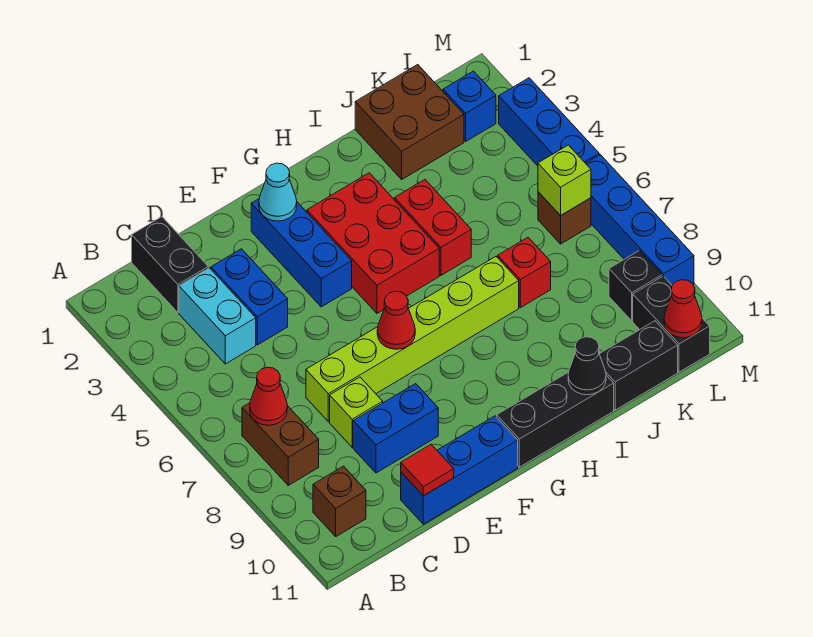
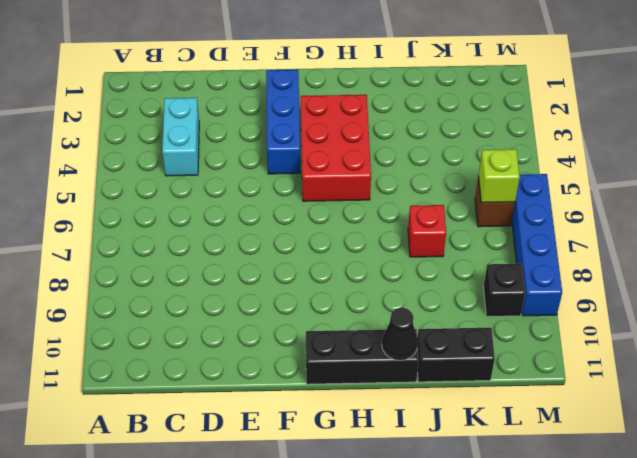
none -> brown 1x2 brick [242,403,319,485]
none -> brown 1x1 brick [313,466,366,536]
none -> black 1x2 brick [132,217,208,313]

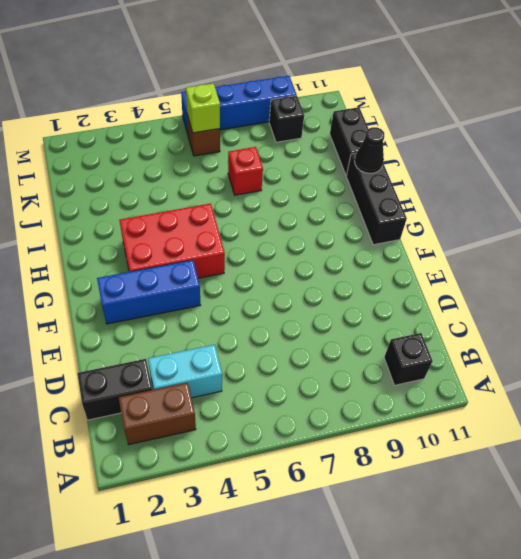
brown 1x2 brick [119,383,196,445] -> brown 1x2 brick moved to [242,403,319,485]
black 1x1 brick [384,333,432,385] -> brown 1x1 brick [313,466,366,536]
none -> blue 1x2 brick [211,249,288,345]
none -> lime 1x6 brick [306,257,519,422]
none -> lime 1x1 brick [330,377,383,447]

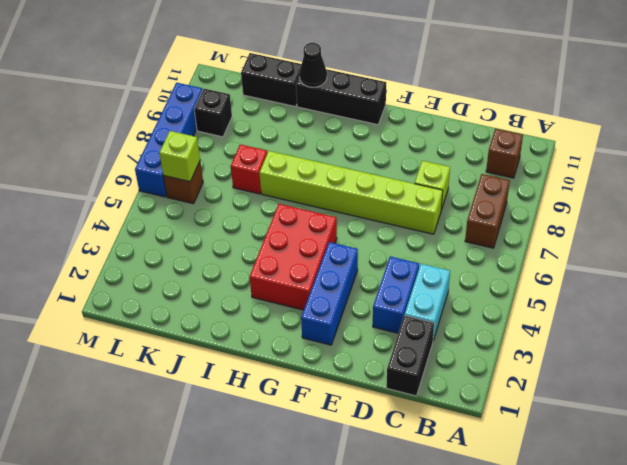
none -> blue 1x2 brick [353,384,438,473]
none -> blue 1x3 brick [401,416,518,524]
none -> red 1x2 brick [395,180,471,275]

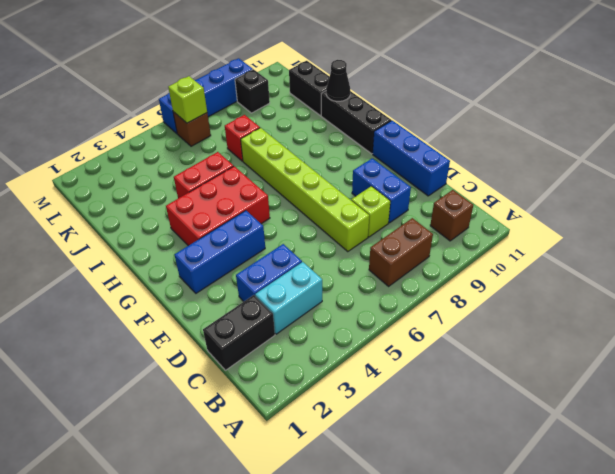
none -> brown 2x2 brick [355,65,464,179]
none -> blue 1x1 brick [443,71,496,141]
none -> black 1x2 brick [633,276,710,372]

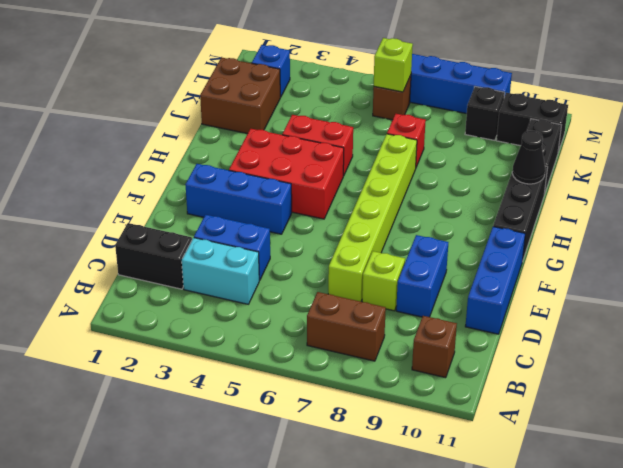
none -> blue 1x3 brick [499,78,599,166]
none -> red 1x1 cone [250,367,287,425]
none -> red 1x1 tile [401,445,454,496]

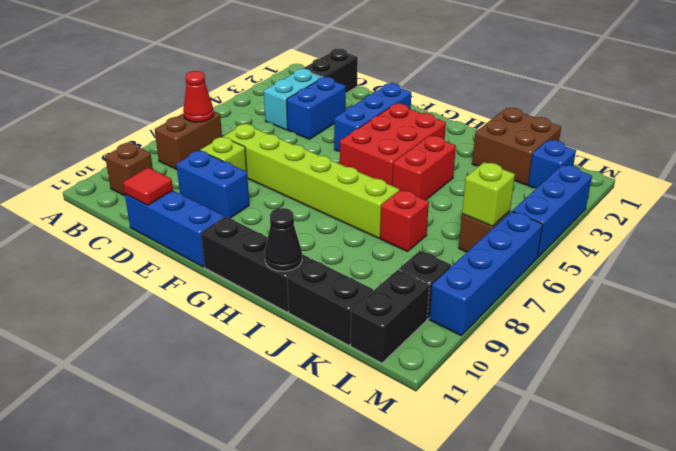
none -> cyan 1x1 cone [259,163,297,221]
none -> red 1x1 cone [377,291,415,349]
none -> red 1x1 cone [664,280,702,338]

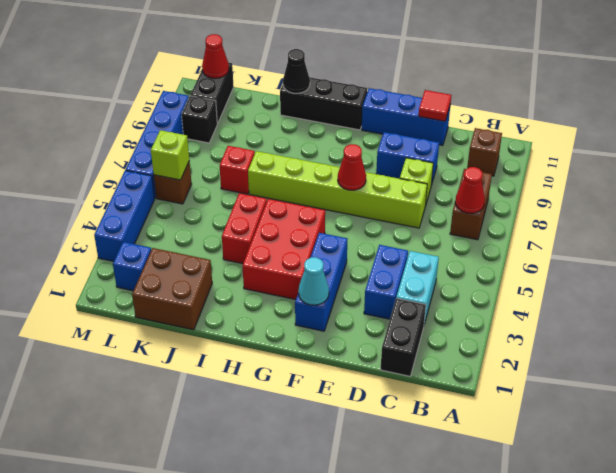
none -> black 1x2 brick [599,321,678,410]

